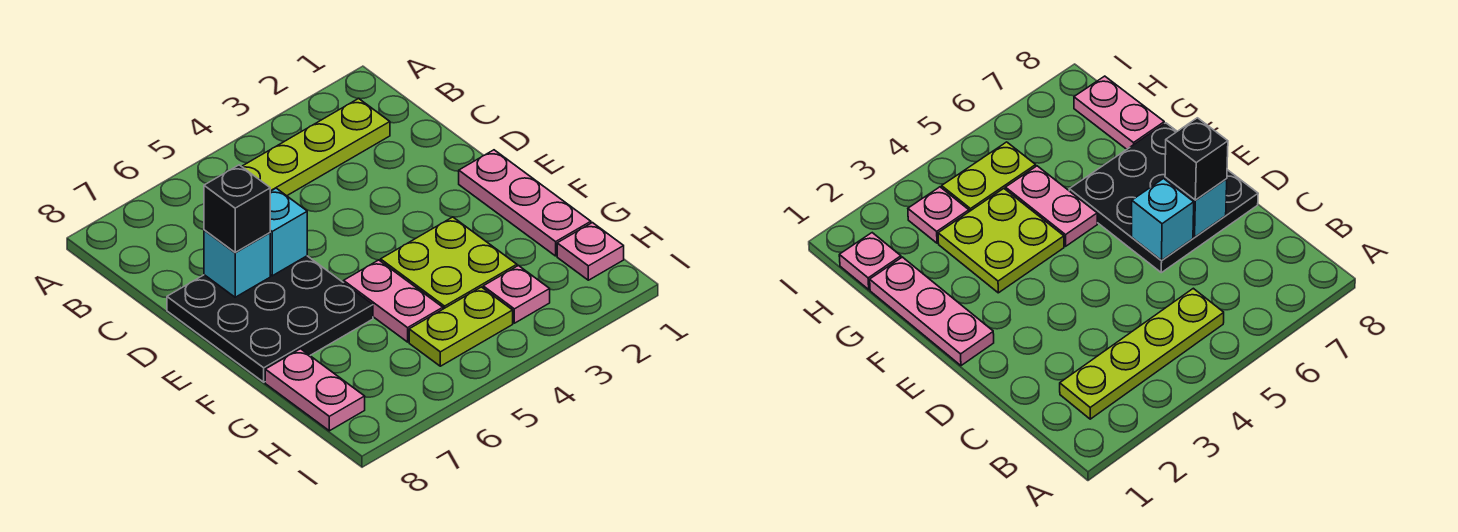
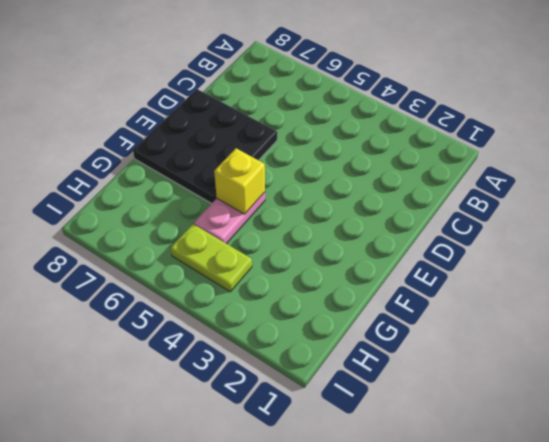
yellow 1x1 brick [214,148,265,214] -> none
none -> lime 1x4 plate [242,98,390,196]
none -> pink 1x3 plate [459,150,591,256]
none -> lime 2x2 plate [381,217,517,309]

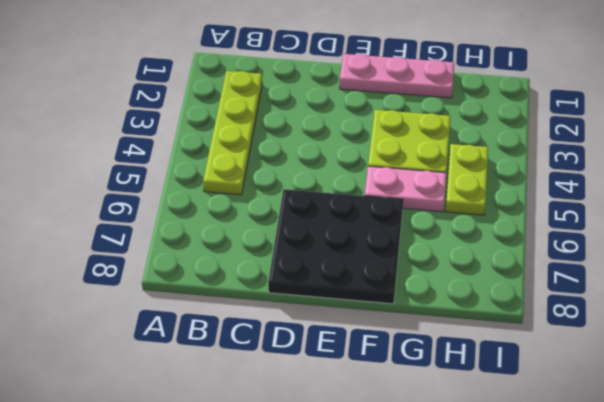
none -> pink 1x2 plate [265,349,365,431]
none -> pink 1x1 plate [557,223,624,280]
none -> pink 1x1 plate [483,266,550,323]

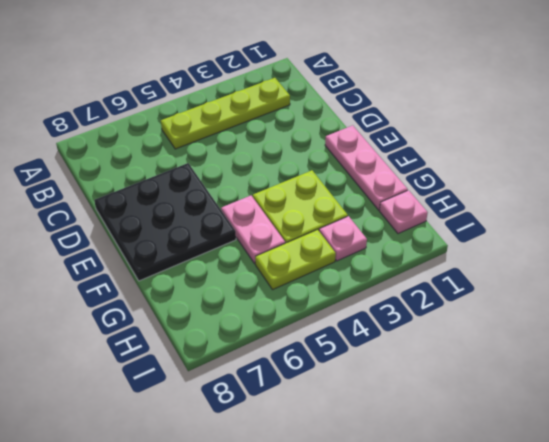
none -> pink 1x2 plate [265,349,365,431]
none -> cyan 1x1 brick [270,188,307,276]
none -> cyan 1x1 brick [204,230,270,297]

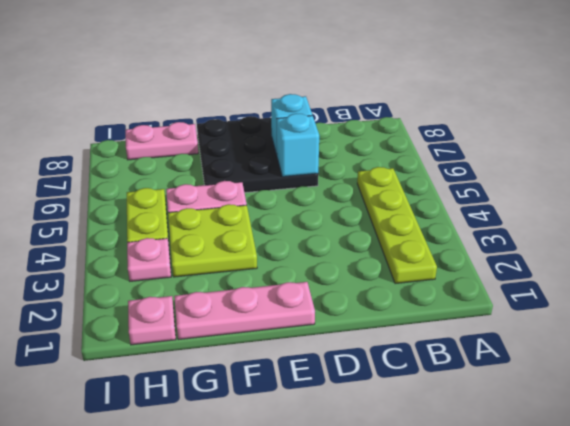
none -> black 1x1 brick [204,165,270,253]

